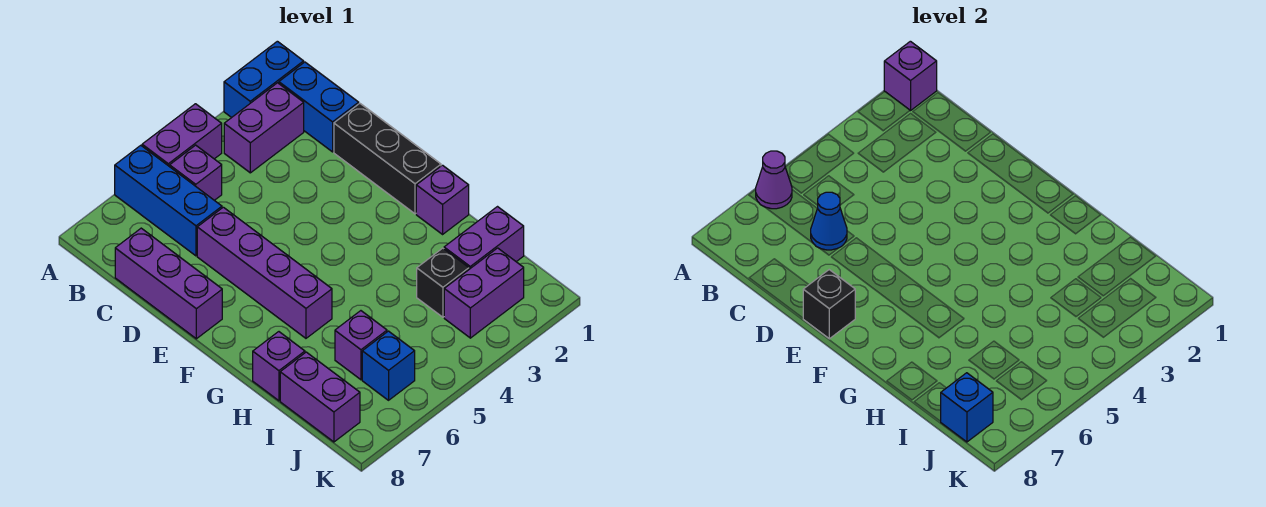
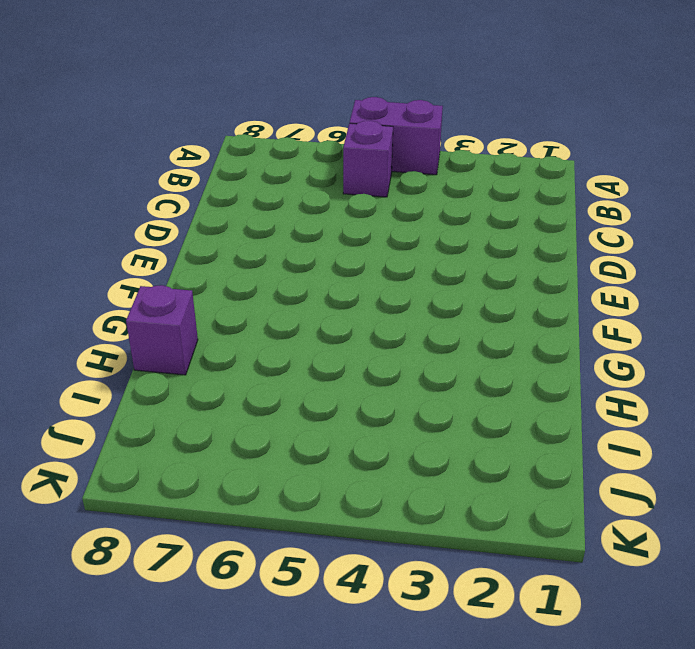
none -> blue 1x2 brick [224,41,304,118]
none -> blue 1x3 brick [115,145,222,256]
none -> blue 1x2 brick [279,62,359,152]

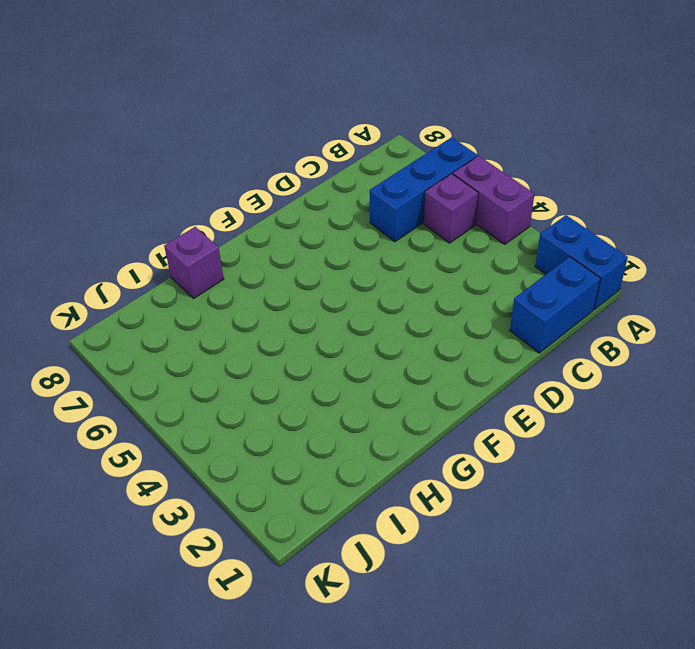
none -> purple 1x2 brick [224,83,304,173]
none -> purple 1x3 brick [115,228,222,339]
none -> black 1x3 brick [334,103,441,214]

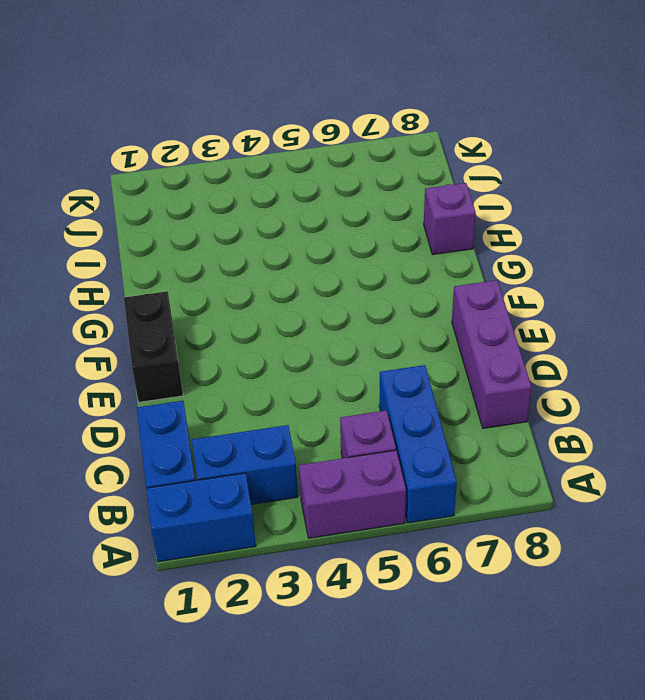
blue 1x2 brick [192,425,298,505] -> purple 1x2 brick [224,83,304,173]
black 1x2 brick [124,291,183,402] -> black 1x3 brick [334,103,441,214]
none -> purple 1x4 brick [197,207,332,338]
none -> purple 1x1 brick [416,165,469,234]
none -> purple 1x2 brick [444,207,524,269]

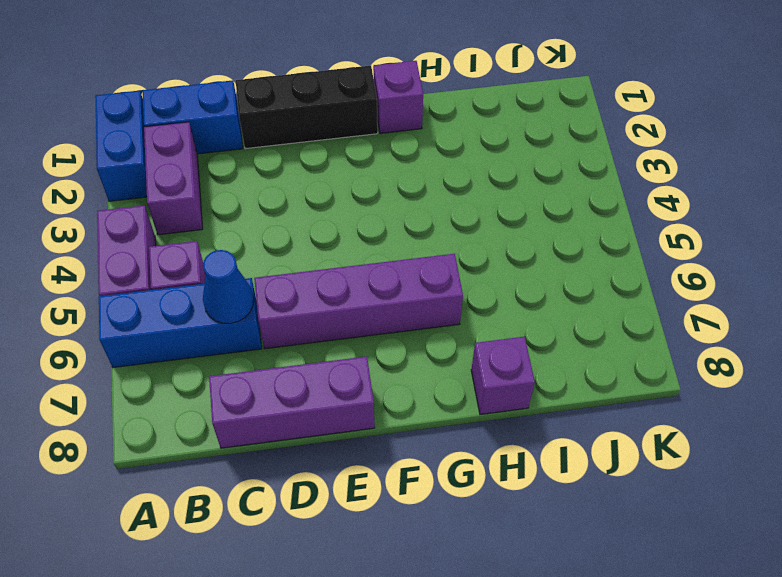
none -> purple 1x2 brick [444,207,524,269]
none -> black 1x1 brick [417,248,469,317]
none -> purple 1x1 brick [335,311,387,380]

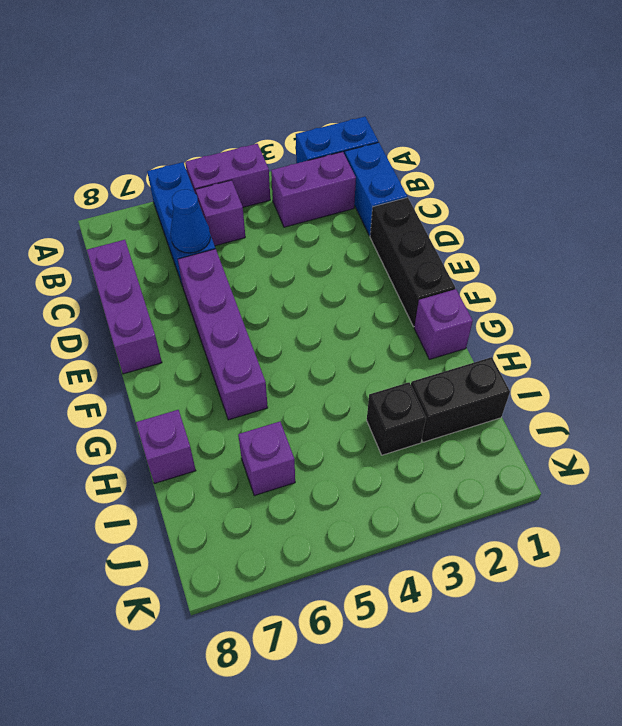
black 1x2 brick [411,357,510,442] -> purple 1x2 brick [444,207,524,269]
none -> purple 1x2 brick [280,352,360,442]
none -> purple 1x2 brick [444,248,524,338]
none -> blue 1x1 brick [362,331,415,400]

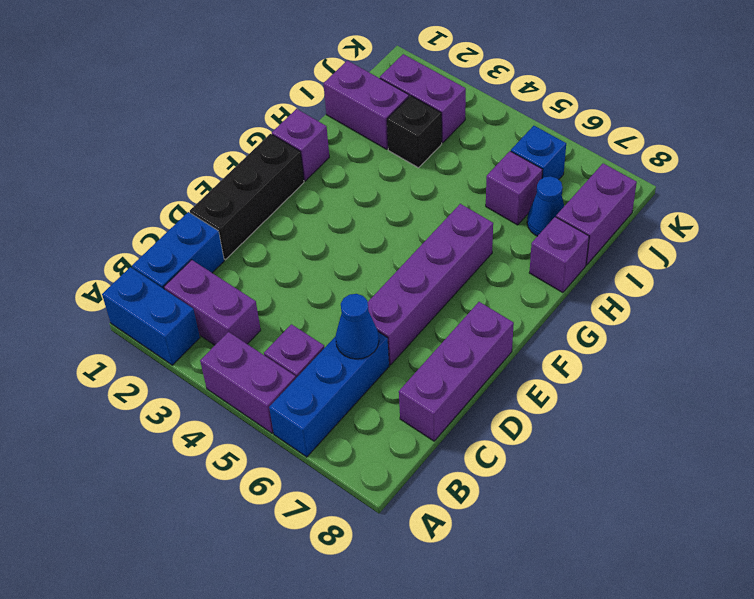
blue 1x1 cone [527,176,564,236] -> none
none -> purple 1x1 brick [884,41,937,111]
none -> purple 1x1 cone [756,151,792,209]
none -> black 1x1 brick [803,270,855,339]

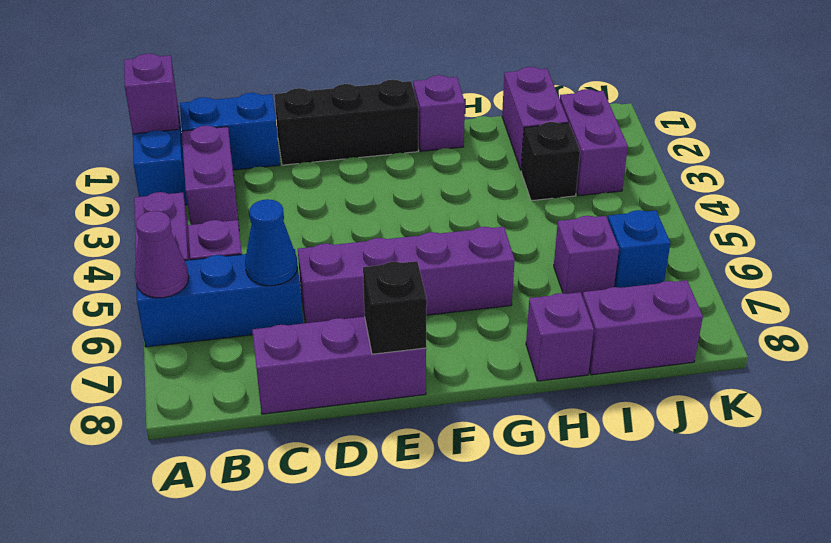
none -> blue 1x1 brick [940,373,993,442]

